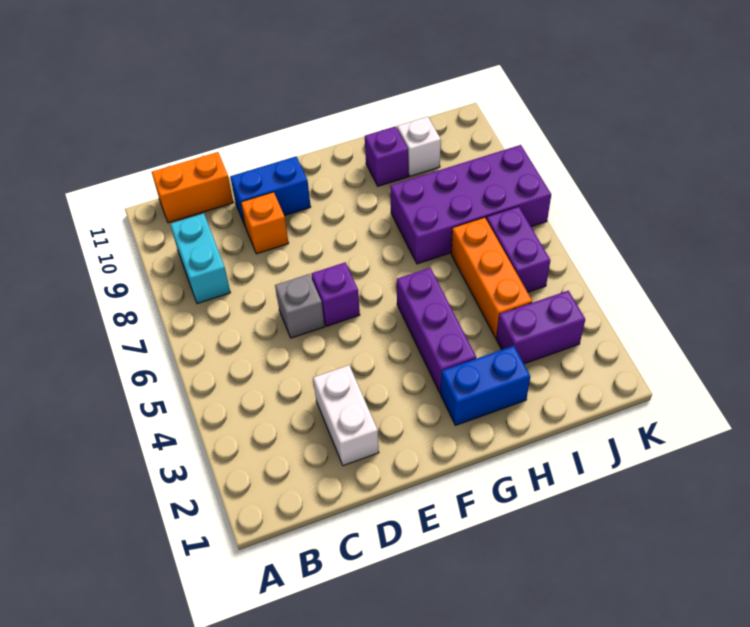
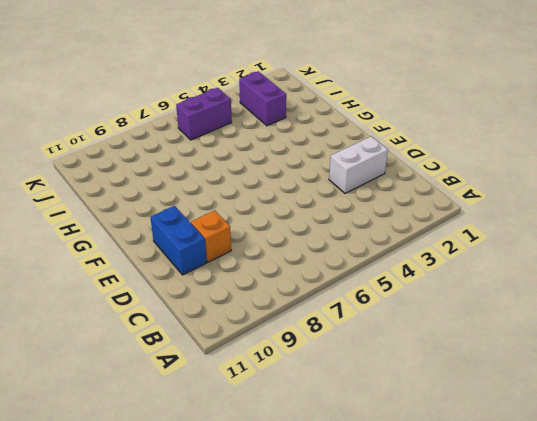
none -> cyan 1x2 brick [170,214,231,304]
none -> orange 1x2 brick [152,152,234,223]
none -> grey 1x1 brick [275,274,325,338]

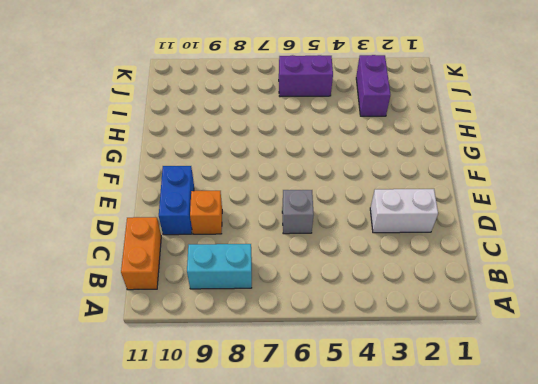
none -> purple 1x1 brick [311,263,360,326]
none -> blue 1x2 brick [441,346,530,425]
none -> purple 1x3 brick [397,268,476,393]

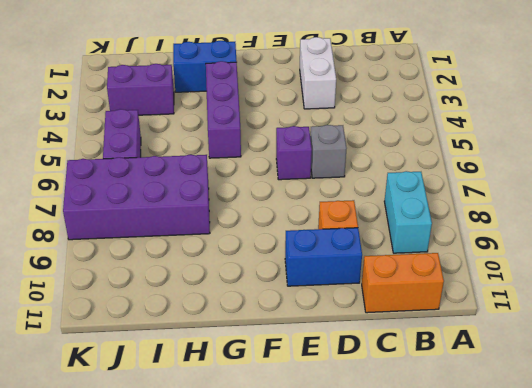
none -> purple 1x1 brick [365,126,408,186]
none -> orange 1x3 brick [451,217,532,338]
none -> white 1x1 brick [397,117,441,176]

